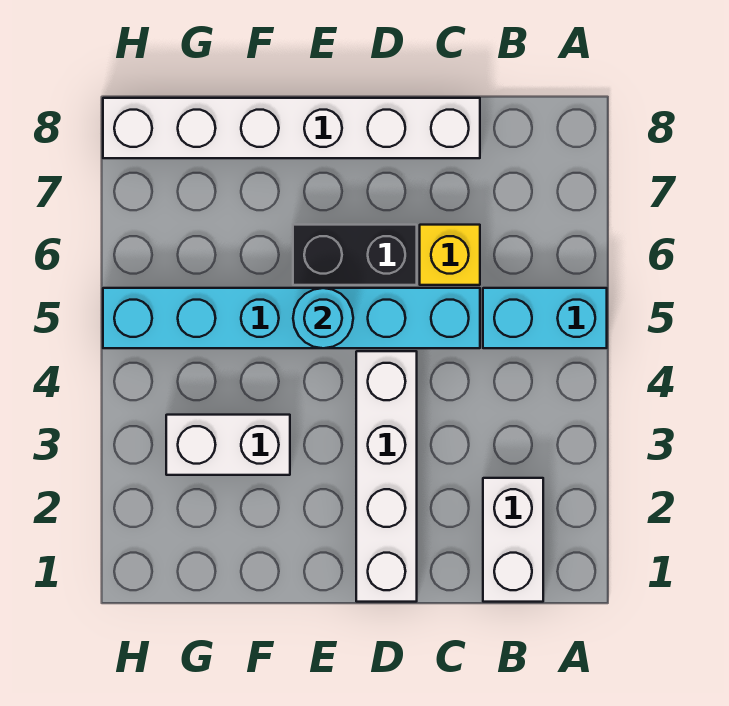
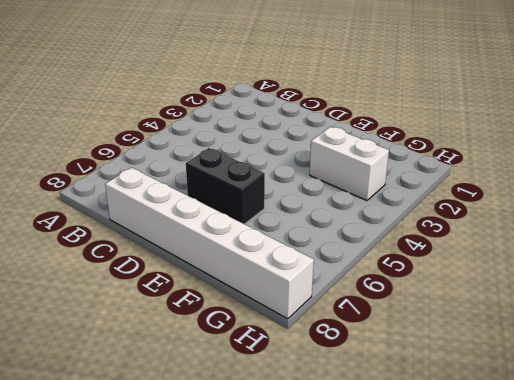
none -> cyan 1x2 brick [483,288,607,348]
none -> white 1x2 brick [483,478,543,602]

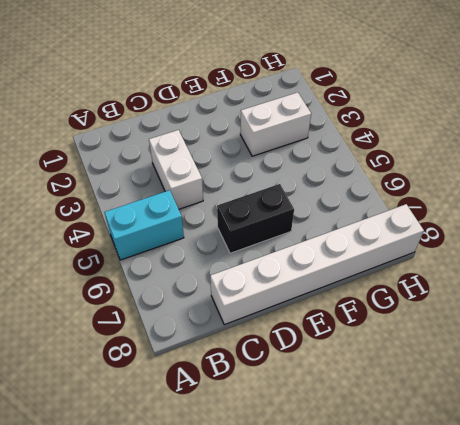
white 1x2 brick [149,130,203,209] -> white 1x2 brick moved to [483,478,543,602]
none -> cyan 1x6 brick [103,288,480,348]
none -> yellow 1x1 brick [420,225,480,285]

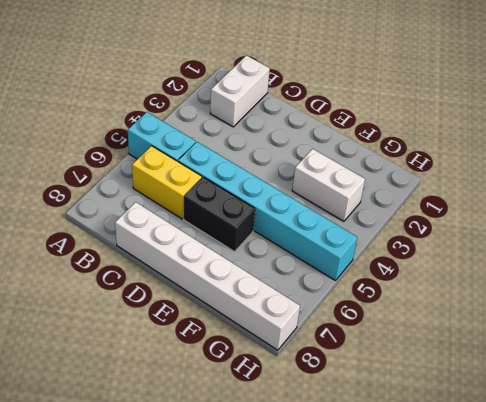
yellow 1x2 brick [132,146,202,219] -> yellow 1x1 brick [420,225,480,285]
none -> white 1x4 brick [356,351,417,602]
none -> cyan 1x1 round brick [293,288,353,348]

